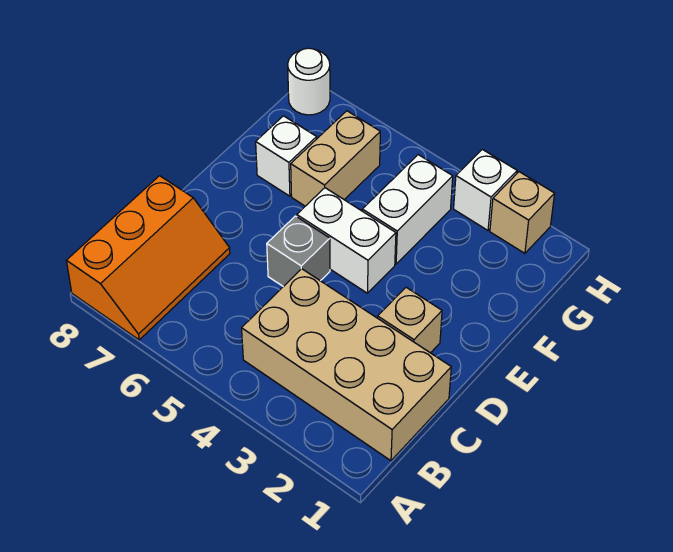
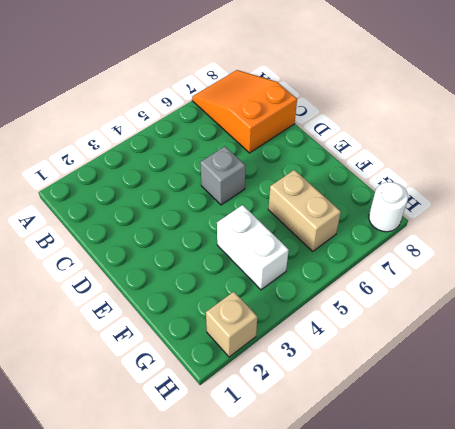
orange 2x3 slope [192,70,297,153] -> orange 2x3 slope turned to [66,176,230,340]
none -> tan 2x4 brick [242,269,451,461]
none -> tan 1x1 brick [378,287,442,353]

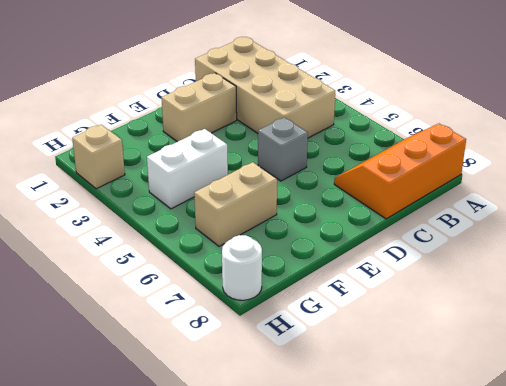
tan 1x2 brick [161,73,237,142] -> tan 1x1 brick [378,287,442,353]
none -> white 1x2 brick [297,188,396,293]
none -> white 1x1 brick [256,116,317,196]

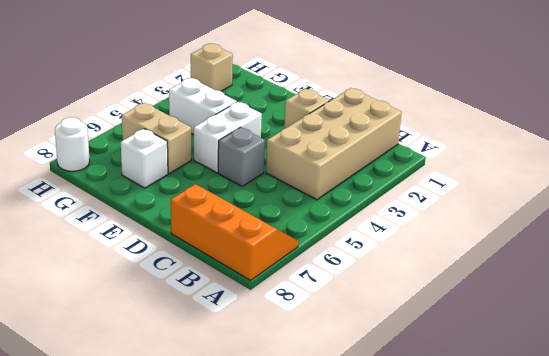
none -> white 1x1 brick [454,149,517,230]

